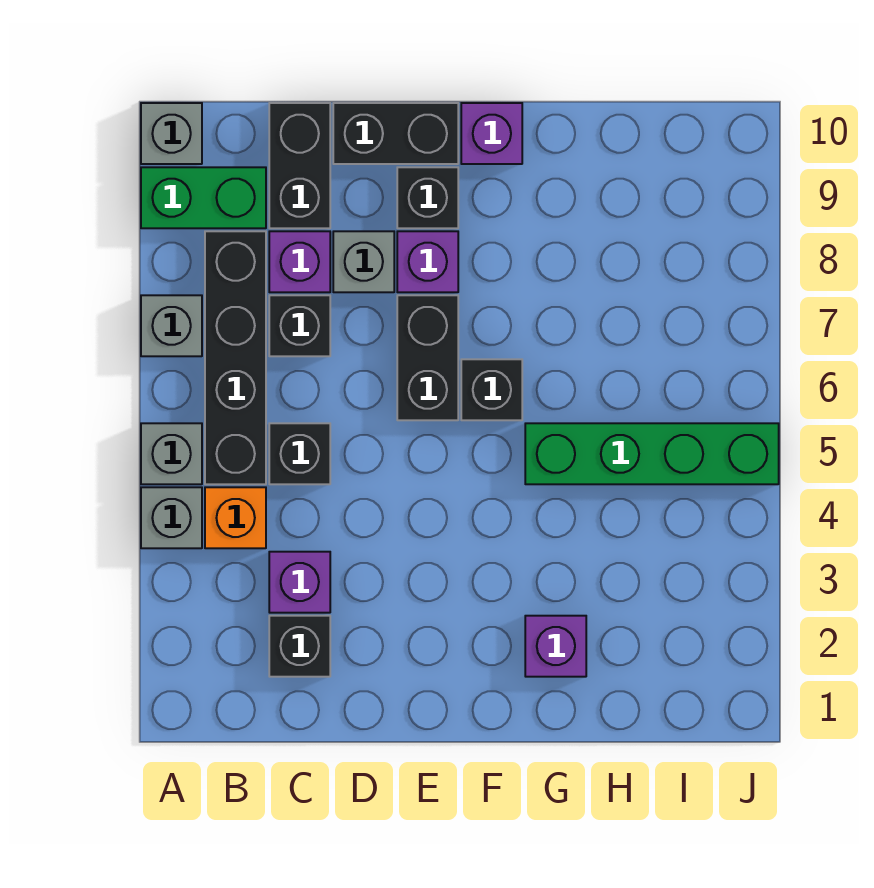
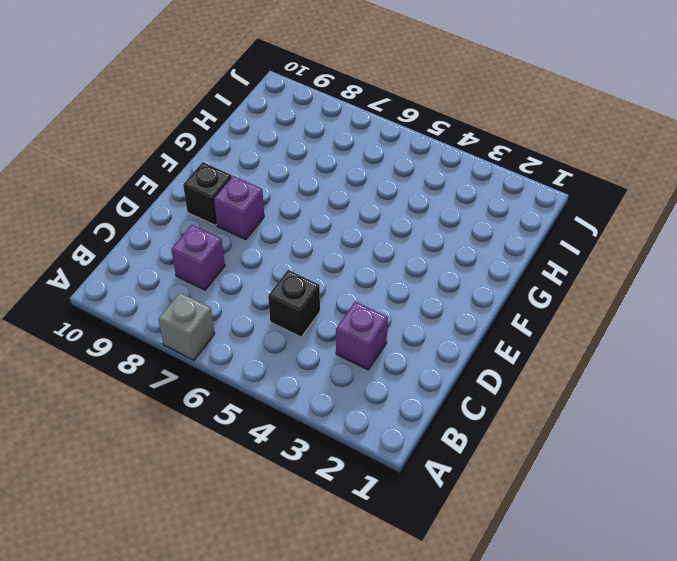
none -> grey 1x1 brick [141,487,202,548]
none -> grey 1x1 brick [141,423,202,484]
none -> green 1x2 brick [141,167,266,228]

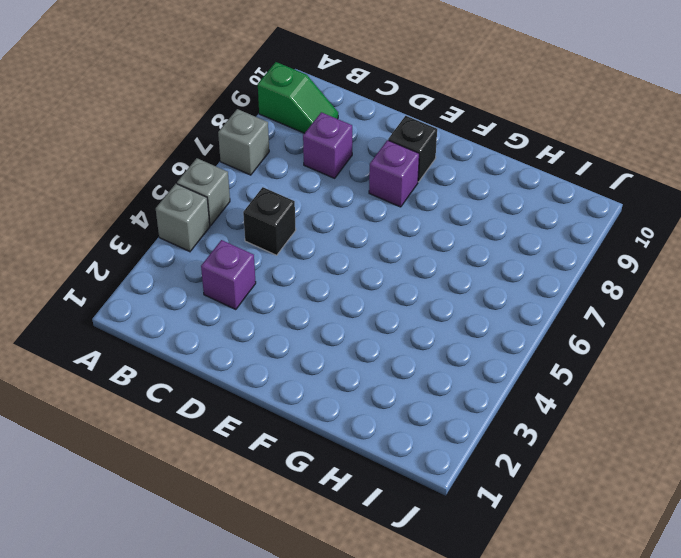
green 1x2 slope [258,62,338,133] -> green 1x2 brick [141,167,266,228]
none -> grey 1x1 brick [141,103,202,164]
none -> orange 1x1 brick [205,487,266,548]
none -> black 1x4 brick [205,231,266,484]

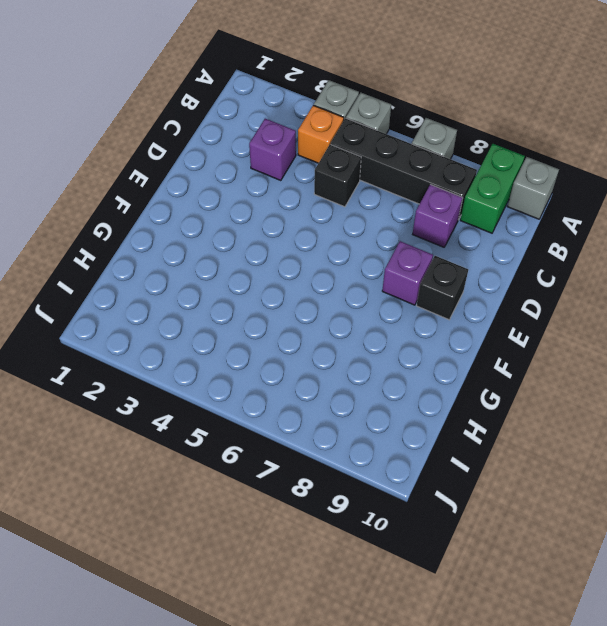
none -> black 1x1 brick [269,616,330,677]
none -> black 1x1 brick [269,295,330,356]
none -> black 1x2 brick [269,103,330,228]

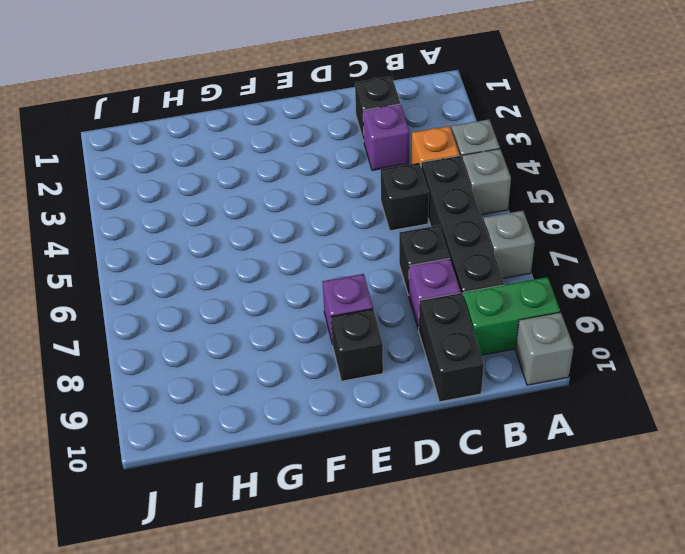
none -> grey 1x1 brick [333,231,394,292]
none -> black 1x2 brick [333,103,458,164]
none -> black 1x2 brick [397,295,458,420]

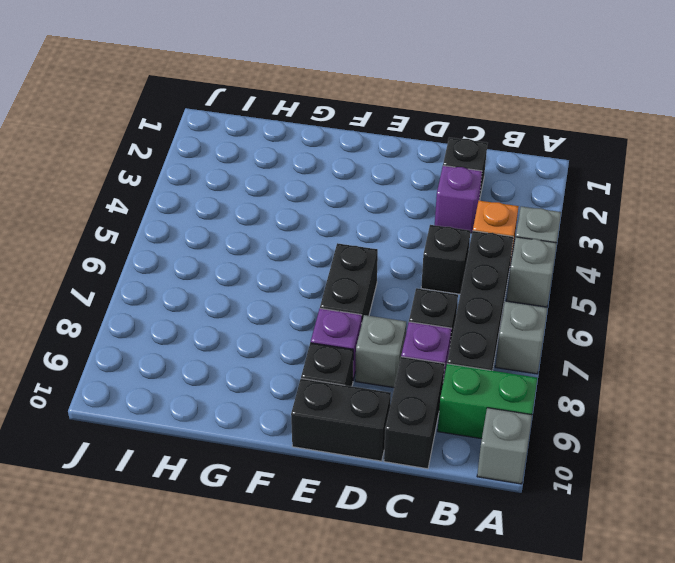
none -> black 1x1 brick [461,359,522,420]
none -> purple 1x1 brick [461,103,522,164]
none -> purple 1x1 brick [525,616,586,677]

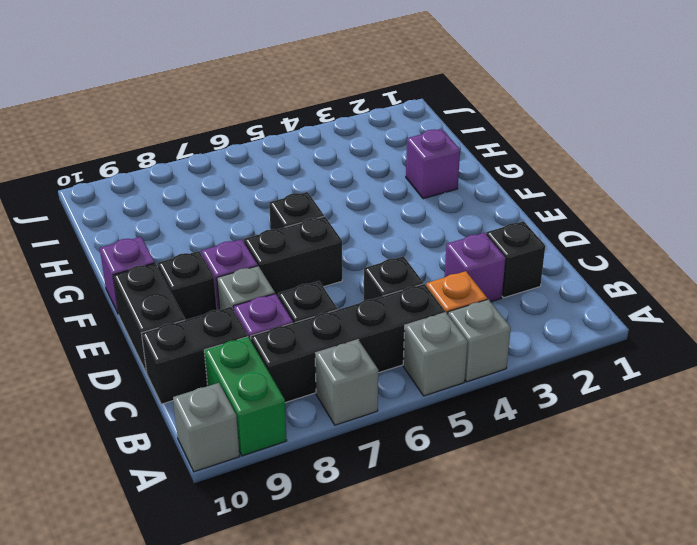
none -> green 1x4 brick [525,423,779,484]

